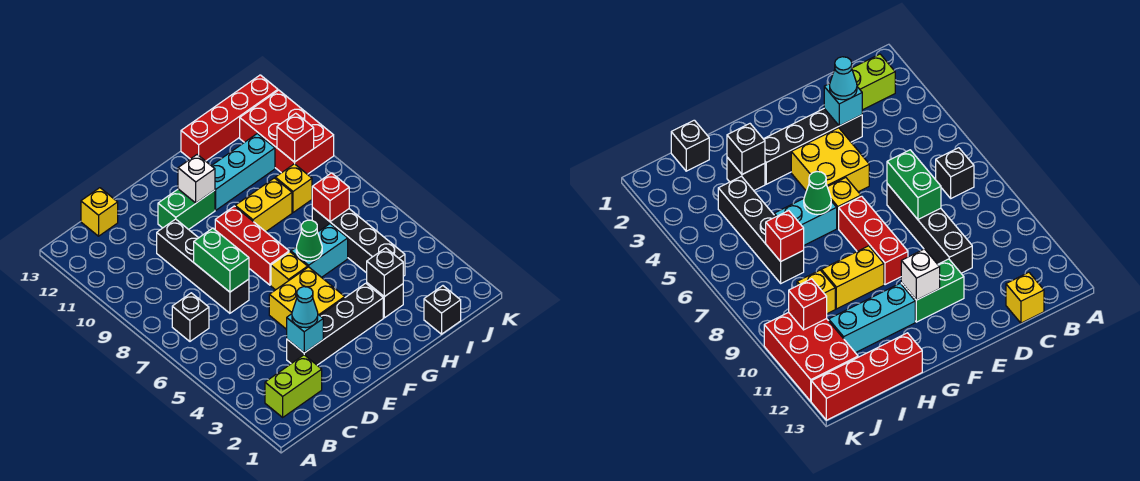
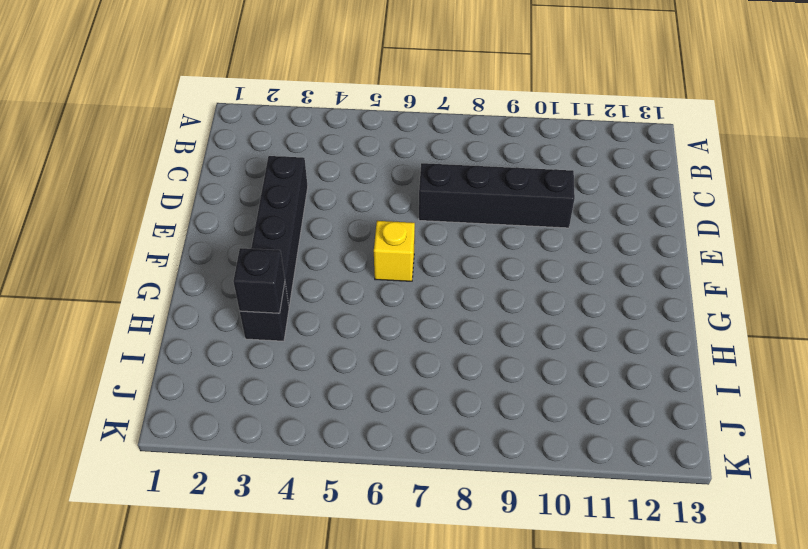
none -> lime 1x2 brick [265,355,322,417]
none -> black 1x1 brick [172,293,209,341]
none -> yellow 1x1 brick [81,188,118,236]

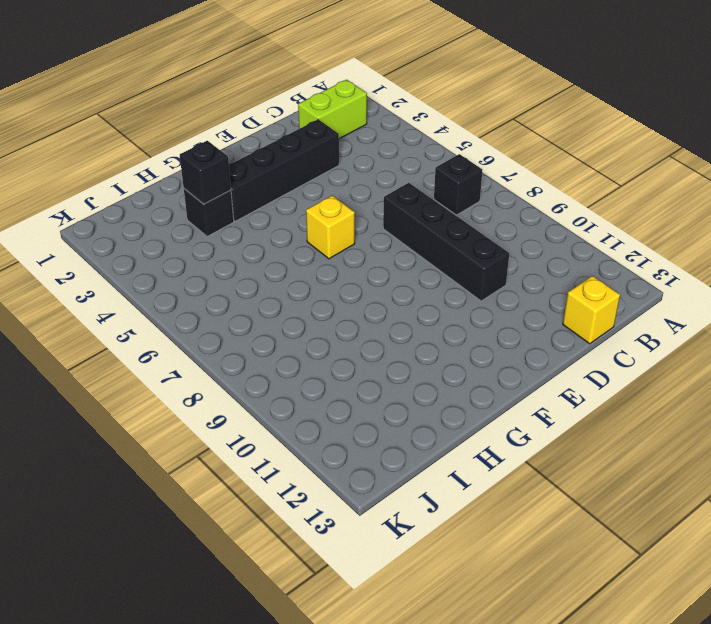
none -> yellow 2x2 brick [269,267,345,329]
none -> green 1x2 brick [158,189,215,229]
none -> red 1x3 brick [215,206,289,285]

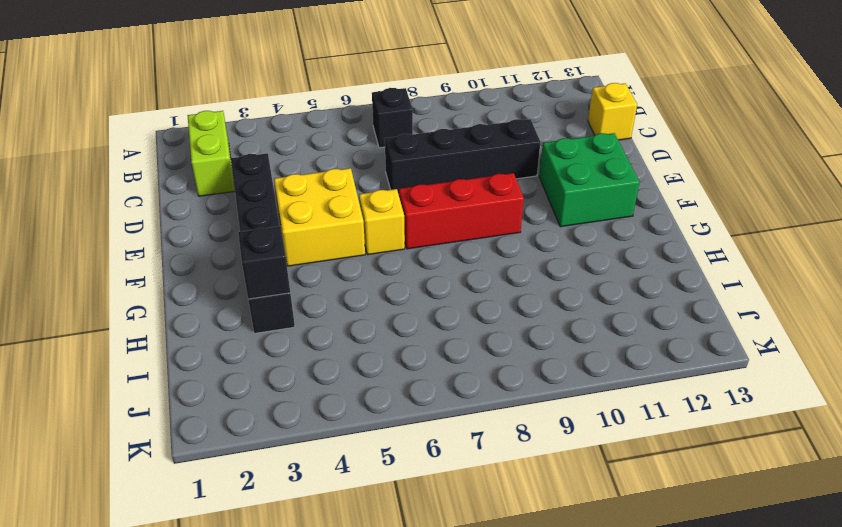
green 2x2 brick [539,133,640,227] -> green 1x2 brick [158,189,215,229]
none -> cyan 1x2 brick [291,224,348,277]
none -> yellow 1x2 brick [235,178,292,232]
none -> cyan 1x3 brick [212,134,275,210]

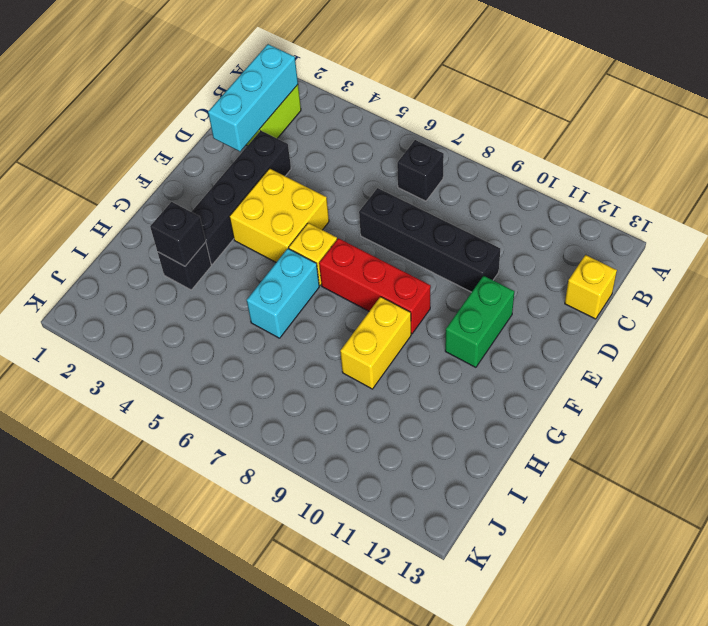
cyan 1x3 brick [208,44,298,151] -> cyan 1x3 brick moved to [212,134,275,210]
none -> red 1x4 brick [181,75,278,161]
none -> black 1x1 brick [424,286,461,334]
none -> black 1x4 brick [312,208,405,276]

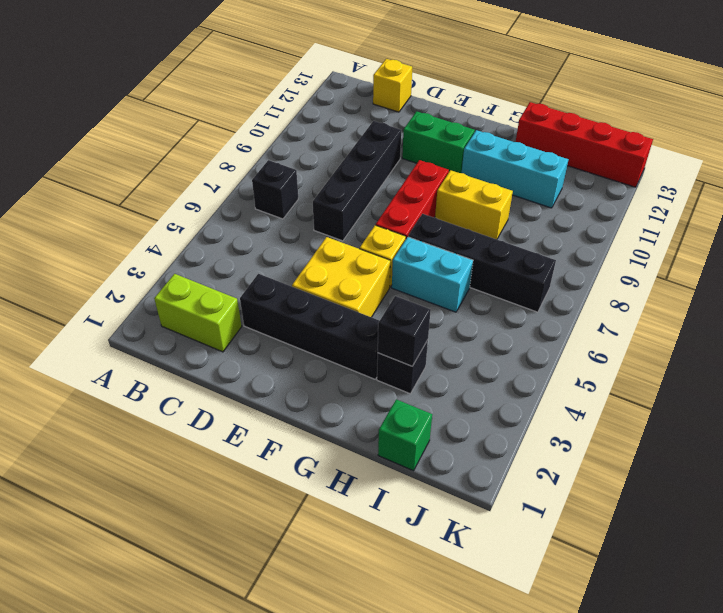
black 1x4 brick [408,214,556,312] -> black 1x4 brick turned to [312,208,405,276]
green 1x1 brick [378,399,432,471] -> black 1x1 brick [424,286,461,334]
none -> yellow 1x1 brick [275,164,312,212]
none -> red 2x3 brick [240,90,334,174]
none -> cyan 1x1 brick [287,314,323,353]

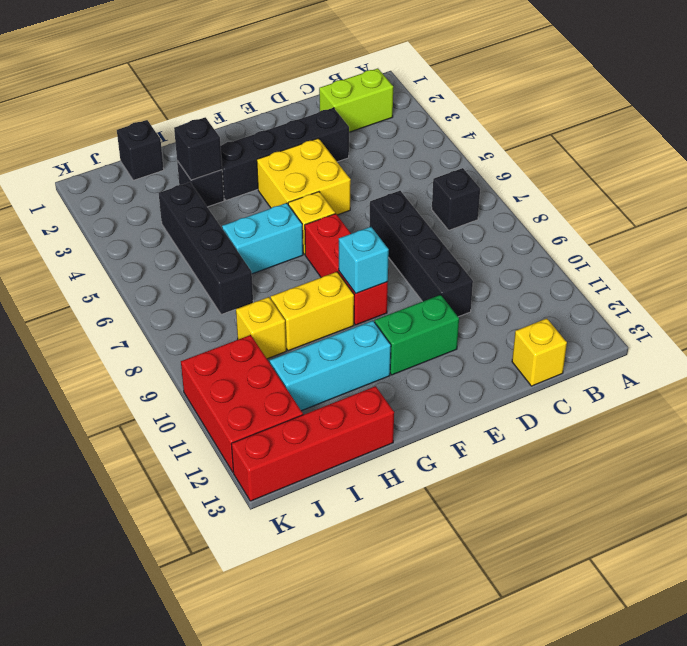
cyan 1x1 brick [339,227,389,293] -> cyan 1x1 brick moved to [287,314,323,353]
none -> green 1x2 brick [194,228,249,292]
none -> white 1x1 brick [178,155,215,203]
none -> green 1x1 cone [296,220,322,261]

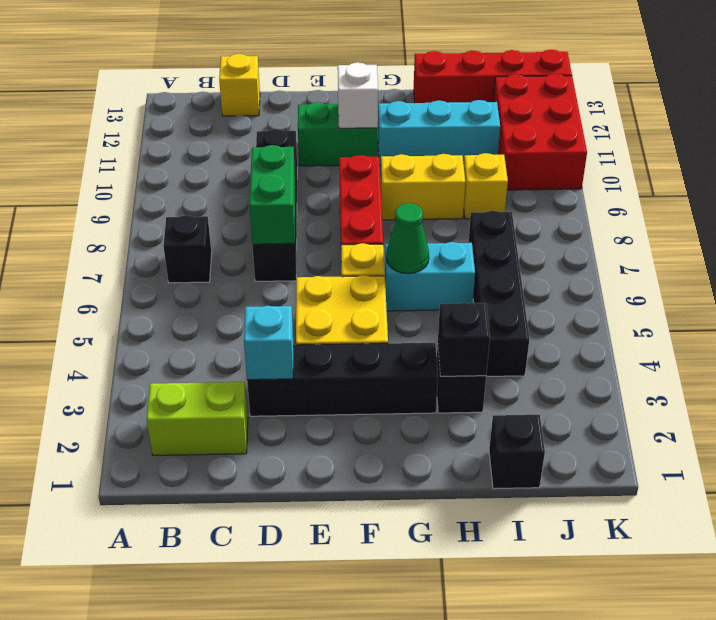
none -> red 1x1 brick [312,173,349,222]
none -> red 1x1 brick [277,113,314,162]
none -> cyan 1x1 cone [292,287,318,328]

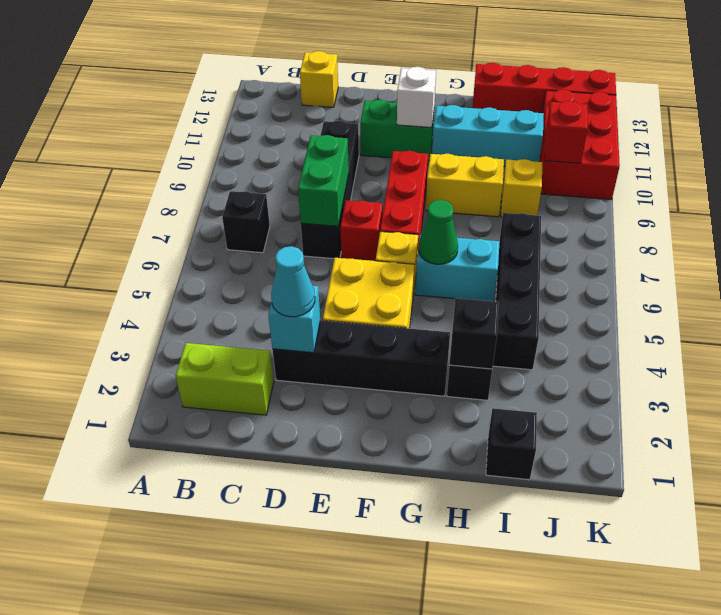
red 1x1 brick [340,200,383,261] -> red 1x1 brick moved to [312,173,349,222]

